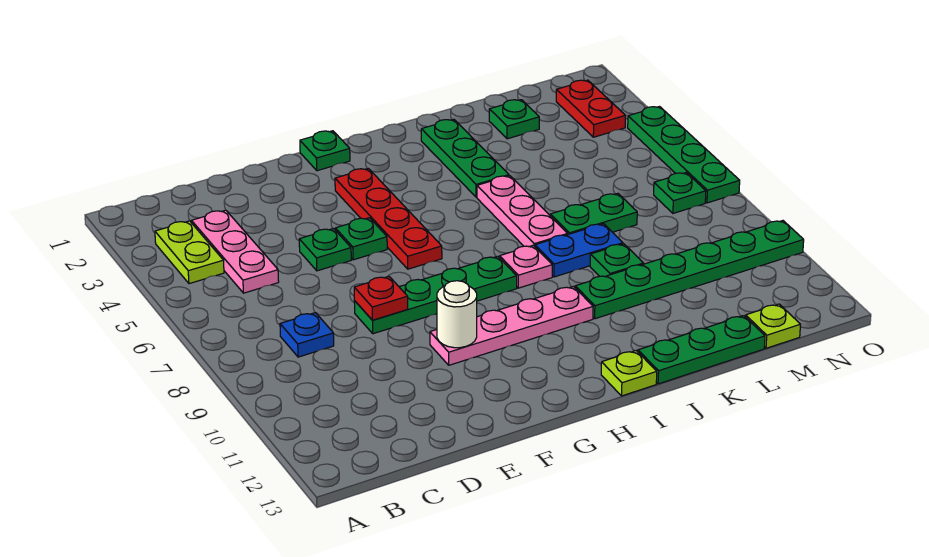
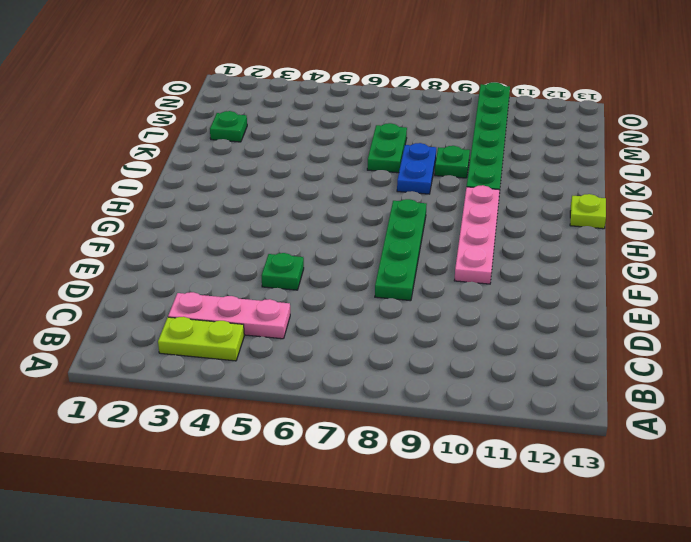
none -> blue 1x1 plate [280,313,334,357]
none -> green 1x1 plate [335,218,387,260]
none -> green 1x1 plate [300,131,350,171]

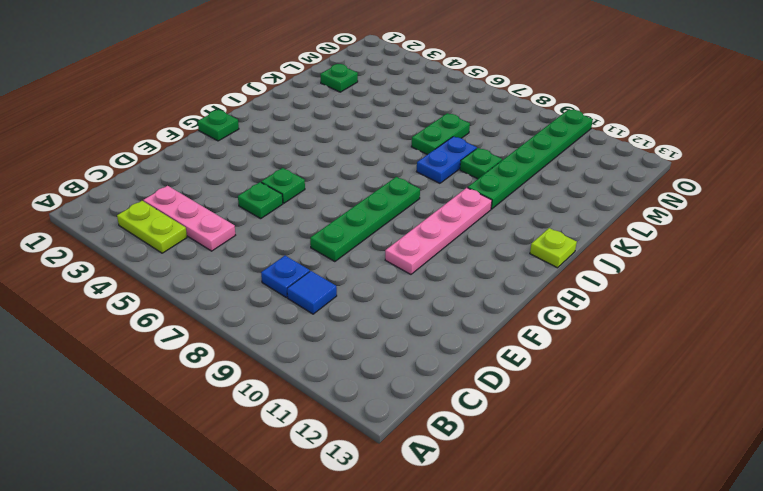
blue 1x1 tile [287,271,337,314] -> none
none -> red 1x4 plate [335,168,442,269]
none -> pink 1x1 plate [500,245,552,288]
none -> green 1x3 plate [421,119,509,197]

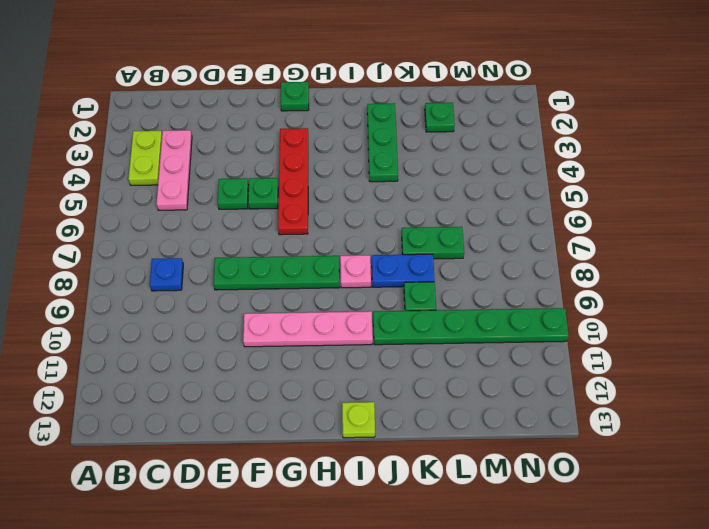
none -> pink 1x3 plate [477,176,568,247]
none -> green 1x3 plate [638,316,765,384]
none -> lime 1x1 plate [746,304,801,348]

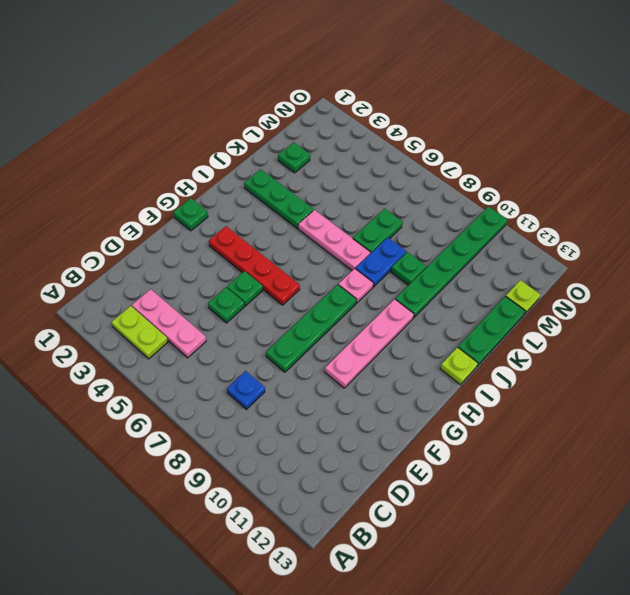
none -> red 1x2 plate [556,80,626,137]
none -> green 1x1 plate [654,173,706,213]
none -> green 1x4 plate [628,107,740,203]

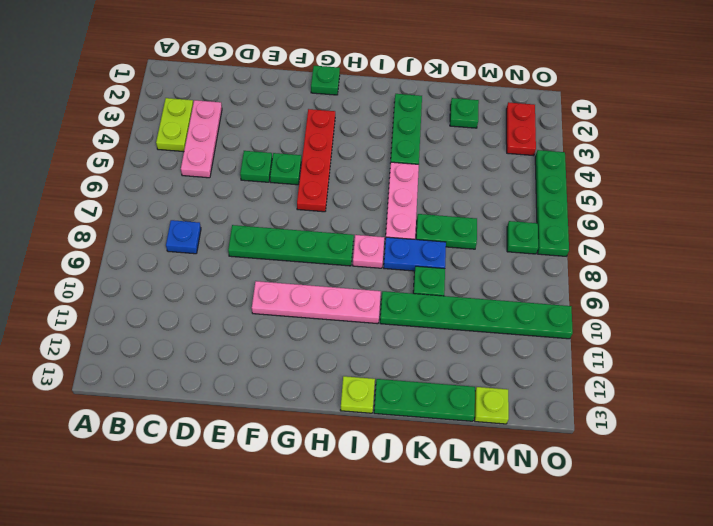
none -> red 1x1 plate [354,276,408,320]
none -> white 1x1 round brick [437,281,477,348]

